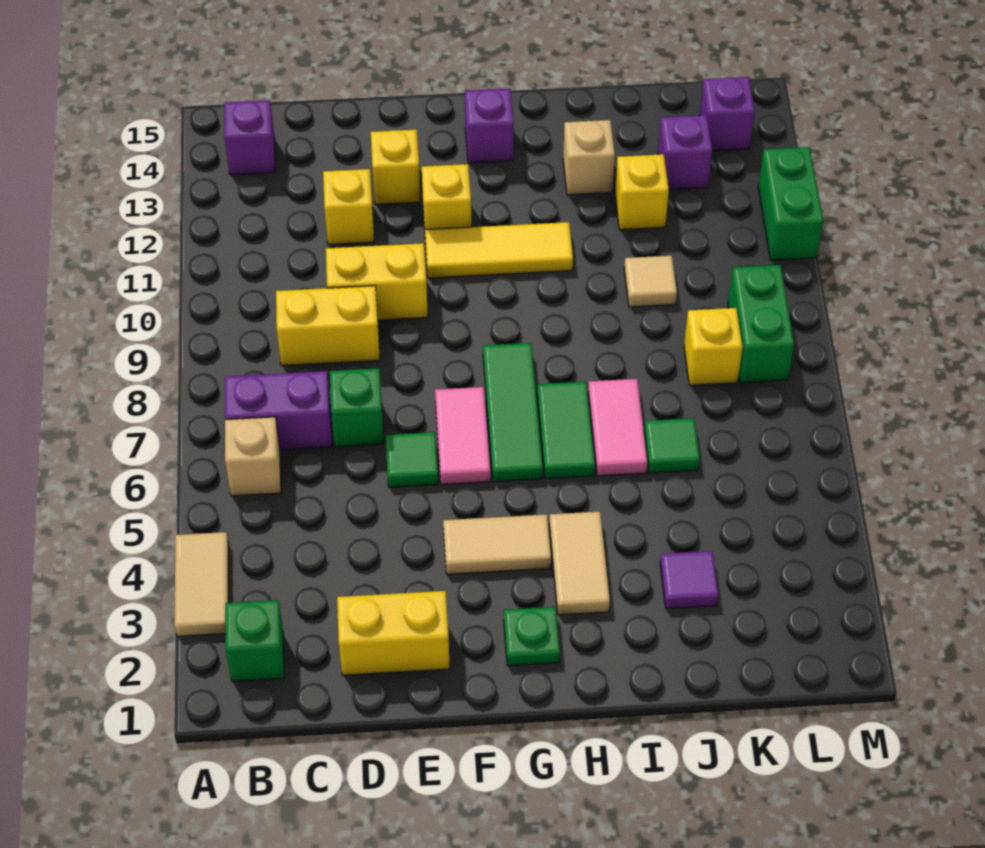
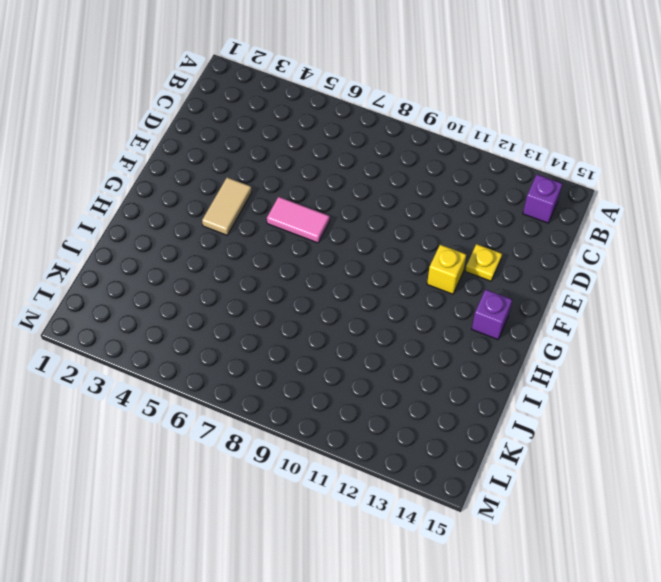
yellow 1x1 plate [465,244,502,281] -> yellow 1x1 brick [371,129,421,204]
none -> tan 1x2 tile [174,532,229,637]
none -> green 1x1 brick [225,600,284,682]
none -> tan 1x1 brick [225,417,281,496]
none -> purple 1x2 brick [225,371,332,450]

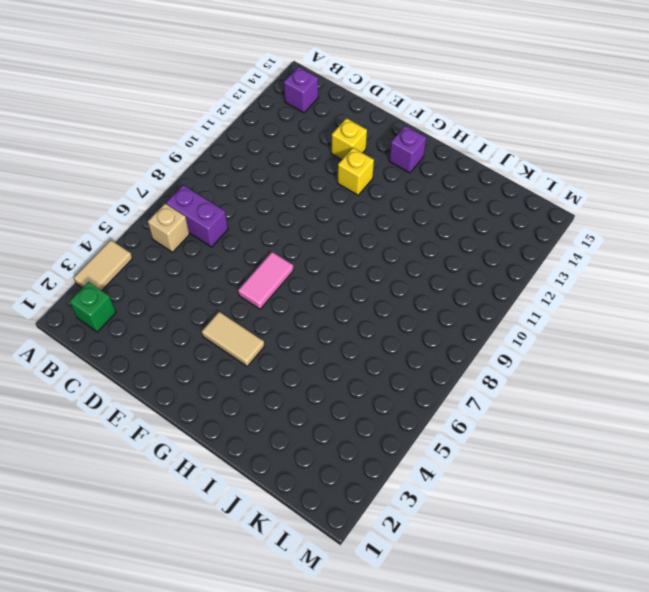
none -> yellow 1x2 brick [276,286,380,366]
none -> yellow 1x2 brick [337,591,450,675]
none -> green 1x1 brick [330,368,384,447]
none -> yellow 1x2 brick [326,243,428,320]

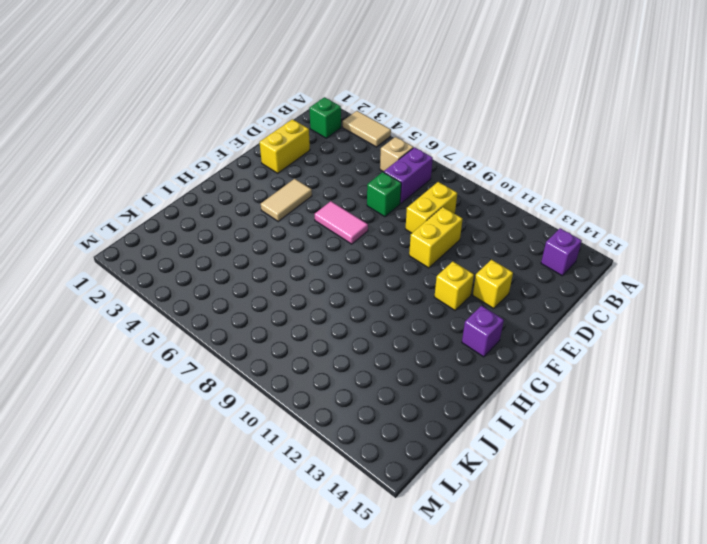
none -> yellow 1x1 brick [323,169,374,245]
none -> green 1x1 tile [386,432,438,487]
none -> yellow 1x3 tile [425,222,573,278]
none -> green 1x1 plate [504,607,560,666]

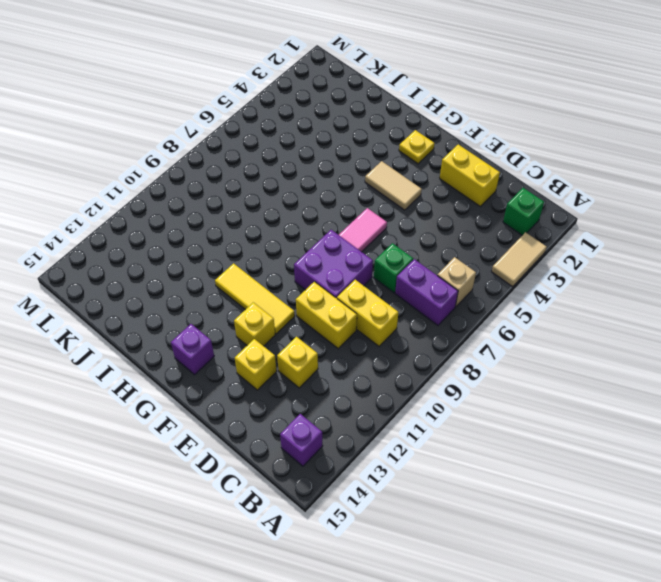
purple 2x2 brick [294,230,373,298] -> none
yellow 1x1 plate [399,130,434,164] -> green 1x1 plate [504,607,560,666]
none -> green 1x1 tile [386,432,438,487]
none -> green 1x3 tile [483,343,543,482]
none -> tan 1x2 tile [549,511,610,615]
none -> green 1x2 tile [537,382,595,479]

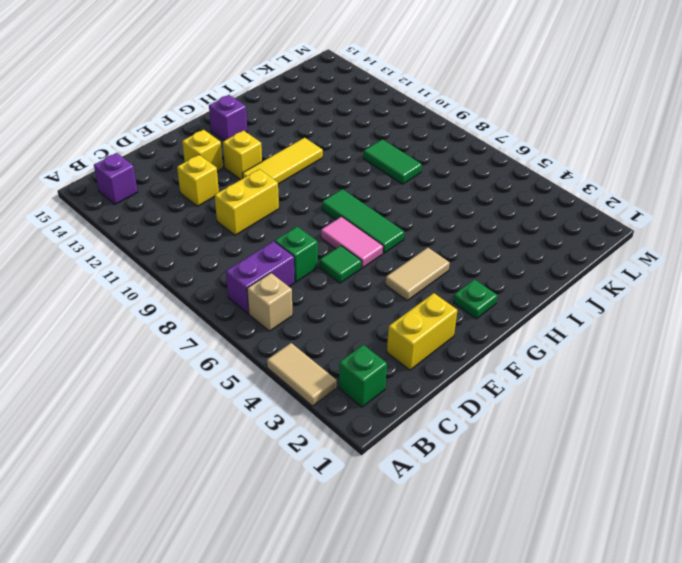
green 1x2 tile [363,139,422,184] -> green 1x2 tile moved to [537,382,595,479]
none -> yellow 1x2 brick [276,286,380,366]
none -> tan 1x2 tile [549,511,610,615]
none -> pink 1x2 tile [588,379,648,476]
none -> tan 1x1 brick [563,120,615,195]

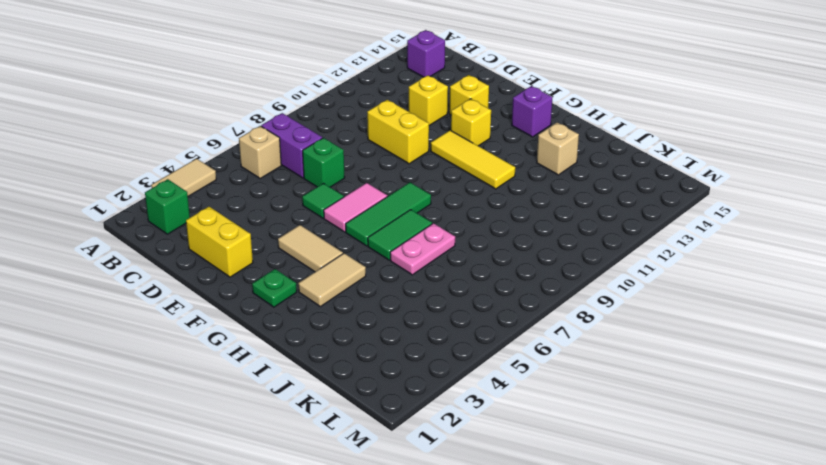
pink 1x2 plate [390,223,455,275] -> pink 1x2 tile [588,379,648,476]
none -> yellow 1x2 brick [276,286,380,366]
none -> purple 1x1 tile [660,551,718,609]
none -> green 1x1 tile [644,418,700,473]
none -> tan 1x1 tile [624,256,677,307]

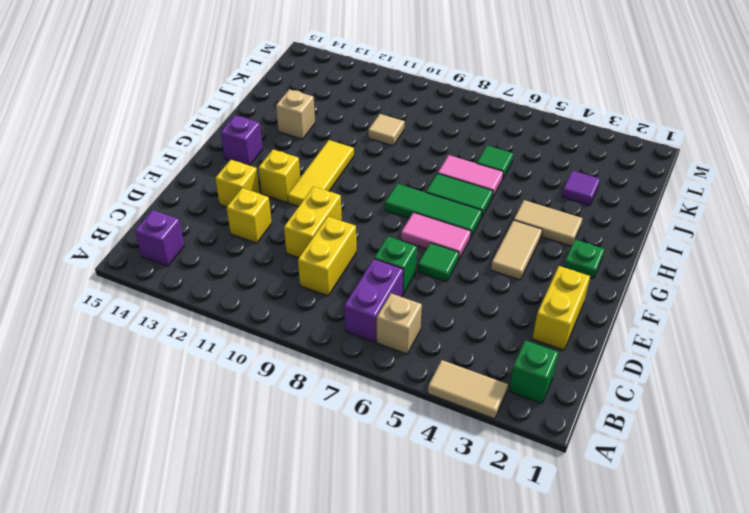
none -> yellow 1x1 brick [615,154,669,230]
none -> yellow 1x1 brick [684,308,743,385]
none -> purple 1x1 brick [658,115,712,190]
none -> green 1x2 brick [728,265,794,383]

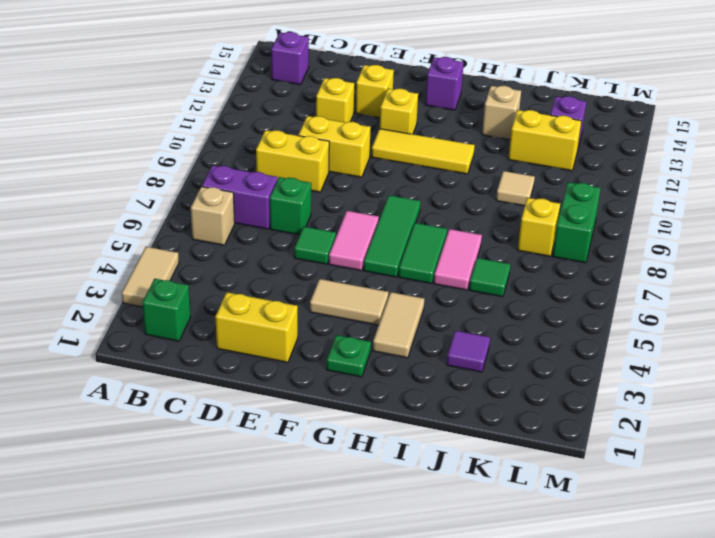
yellow 1x2 brick [508,110,581,171] -> yellow 1x1 brick [615,154,669,230]
none -> purple 1x1 brick [700,77,755,151]
none -> green 1x2 brick [758,147,823,260]

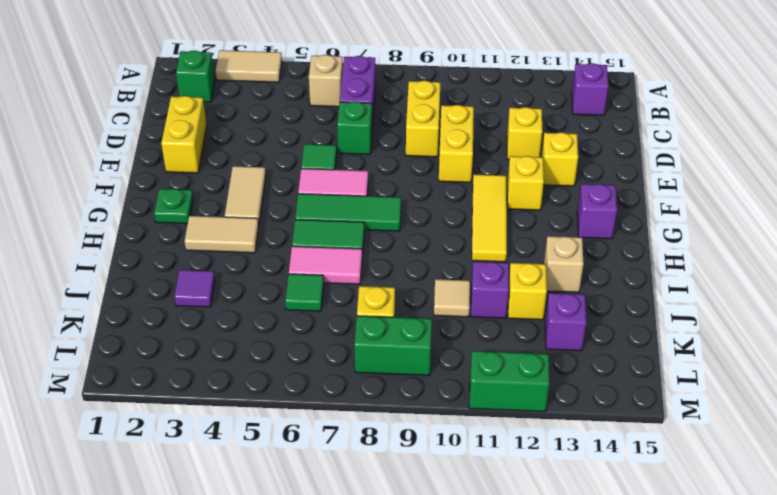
purple 1x1 brick [471,262,509,318] -> purple 1x1 brick moved to [700,77,755,151]

